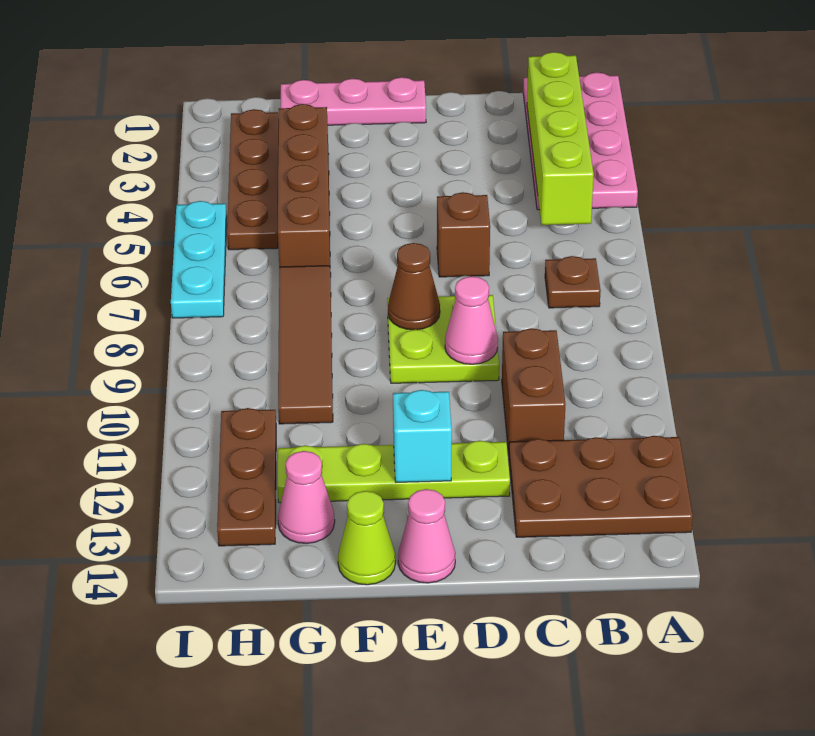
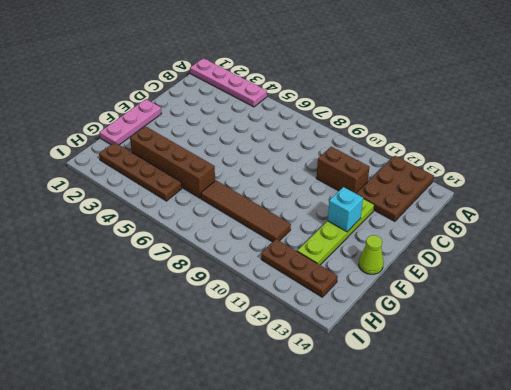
pink 1x4 plate [190,58,267,107] -> pink 2x4 plate [523,72,638,210]
none -> brown 1x1 plate [545,256,601,308]
none -> brown 1x1 brick [437,192,490,277]
none -> lime 2x2 plate [387,295,499,383]

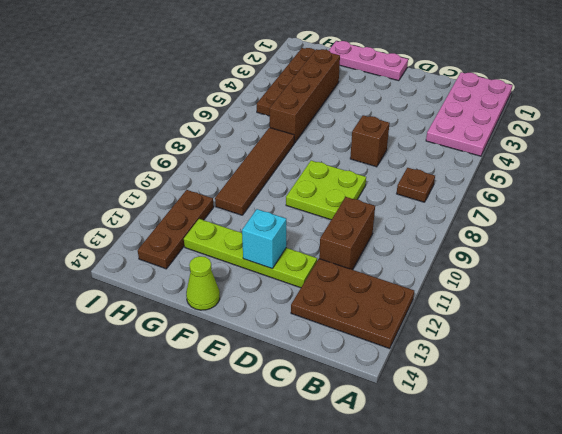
none -> pink 1x1 cone [398,489,455,583]
none -> pink 1x1 cone [278,451,335,543]
none -> cyan 1x3 plate [171,201,227,318]

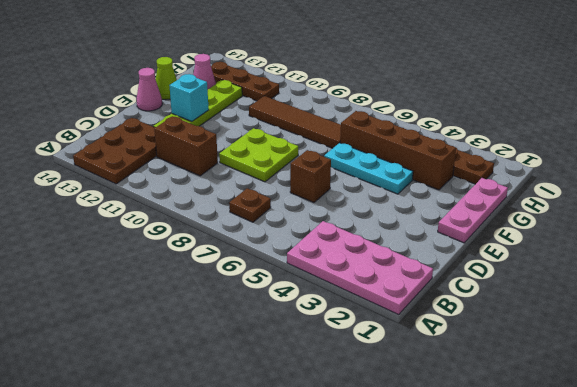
cyan 1x3 plate [324,143,413,194] -> cyan 1x3 plate moved to [171,201,227,318]
none -> lime 1x4 brick [527,52,594,225]
none -> pink 1x1 cone [445,276,498,364]
none -> brown 1x1 cone [388,243,440,330]

